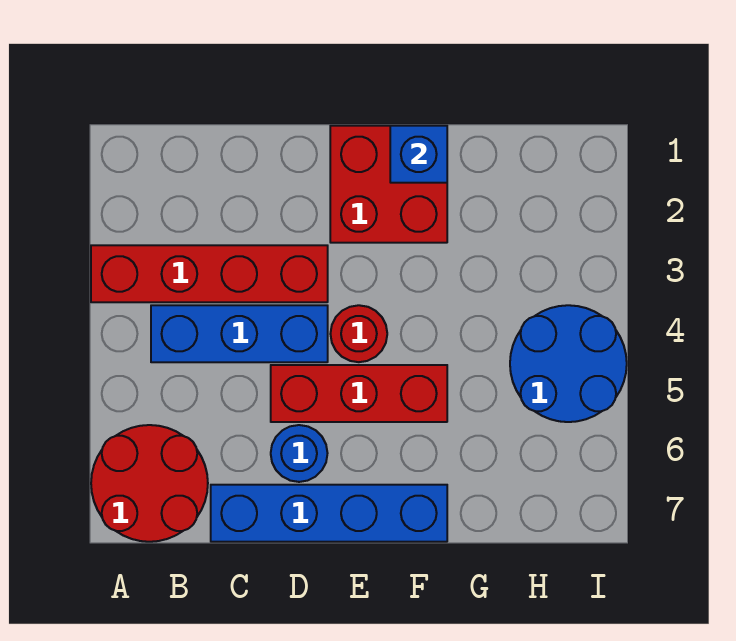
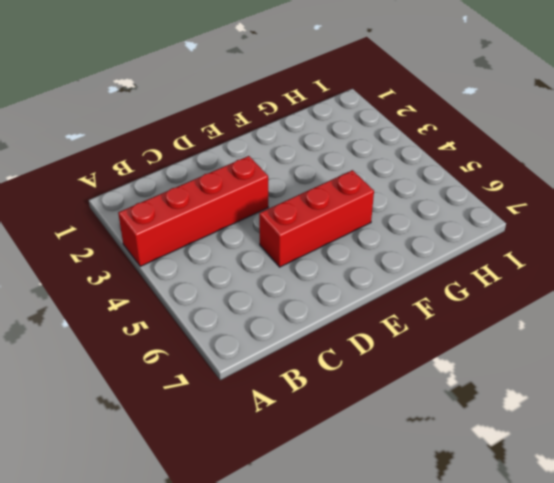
none -> red 2x2 round brick [91,425,208,542]
none -> blue 1x3 brick [151,305,328,362]

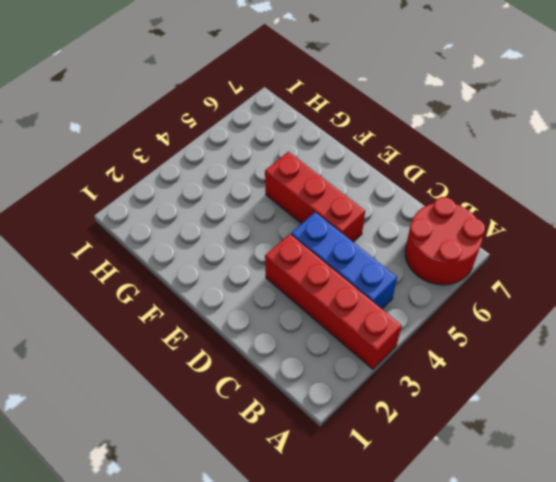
none -> blue 1x4 brick [211,485,447,542]
none -> blue 1x1 round brick [271,425,328,482]

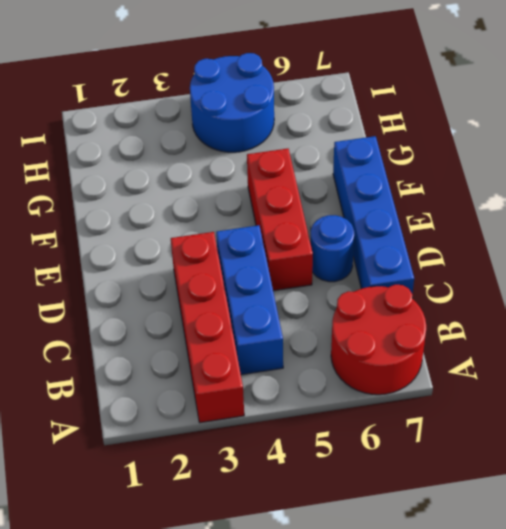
none -> red 2x2 brick [330,126,447,243]
none -> red 1x1 round brick [330,305,387,362]

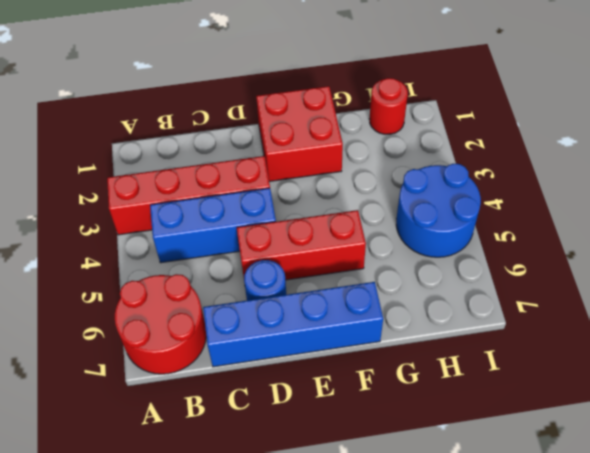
red 1x1 round brick [370,78,408,134] -> red 1x1 round brick moved to [330,305,387,362]
none -> blue 1x1 brick [390,126,447,183]

